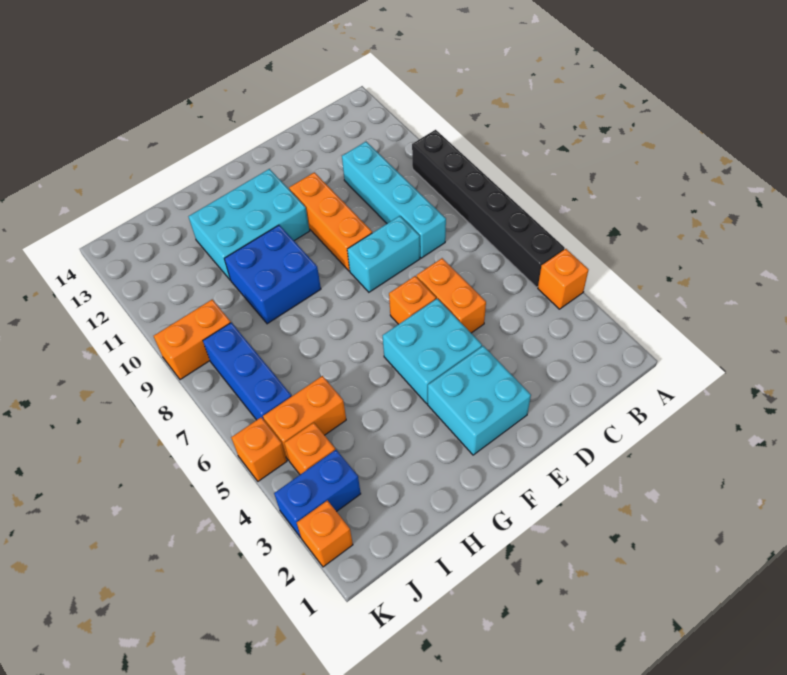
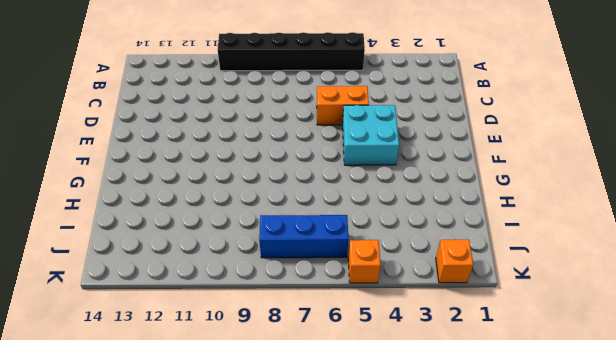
none -> orange 1x1 brick [538,249,588,309]
none -> cyan 1x4 brick [342,142,446,258]
none -> cyan 1x2 brick [347,216,420,292]

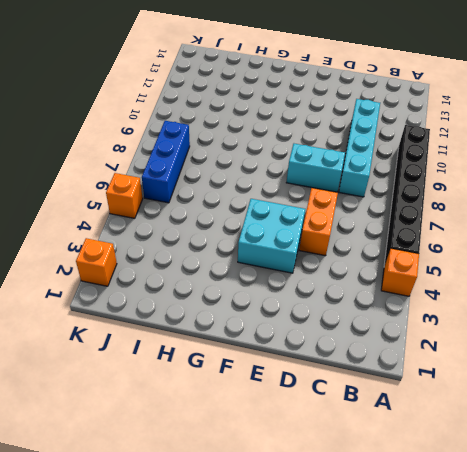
none -> cyan 2x2 brick [428,346,531,455]
none -> orange 1x1 brick [389,276,436,324]
none -> orange 1x3 brick [289,172,372,271]

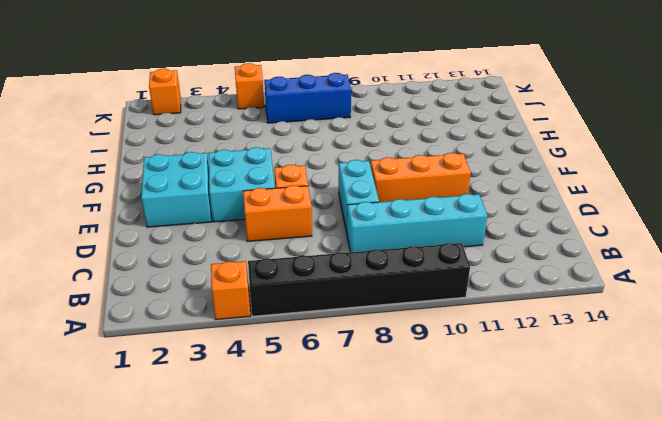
none -> cyan 2x3 brick [188,169,310,280]
none -> blue 2x2 brick [224,225,321,324]
none -> orange 1x2 brick [263,376,346,460]

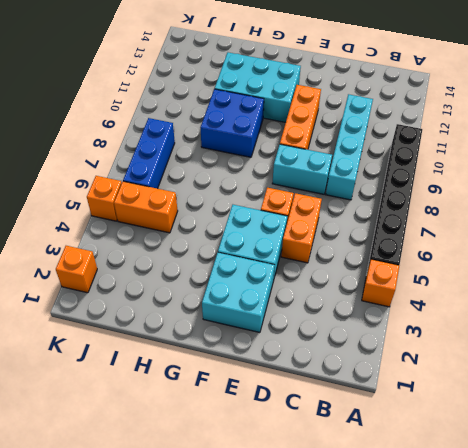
none -> blue 1x2 brick [274,450,361,537]
none -> orange 1x1 brick [284,423,335,475]
none -> orange 1x2 brick [154,300,231,380]

